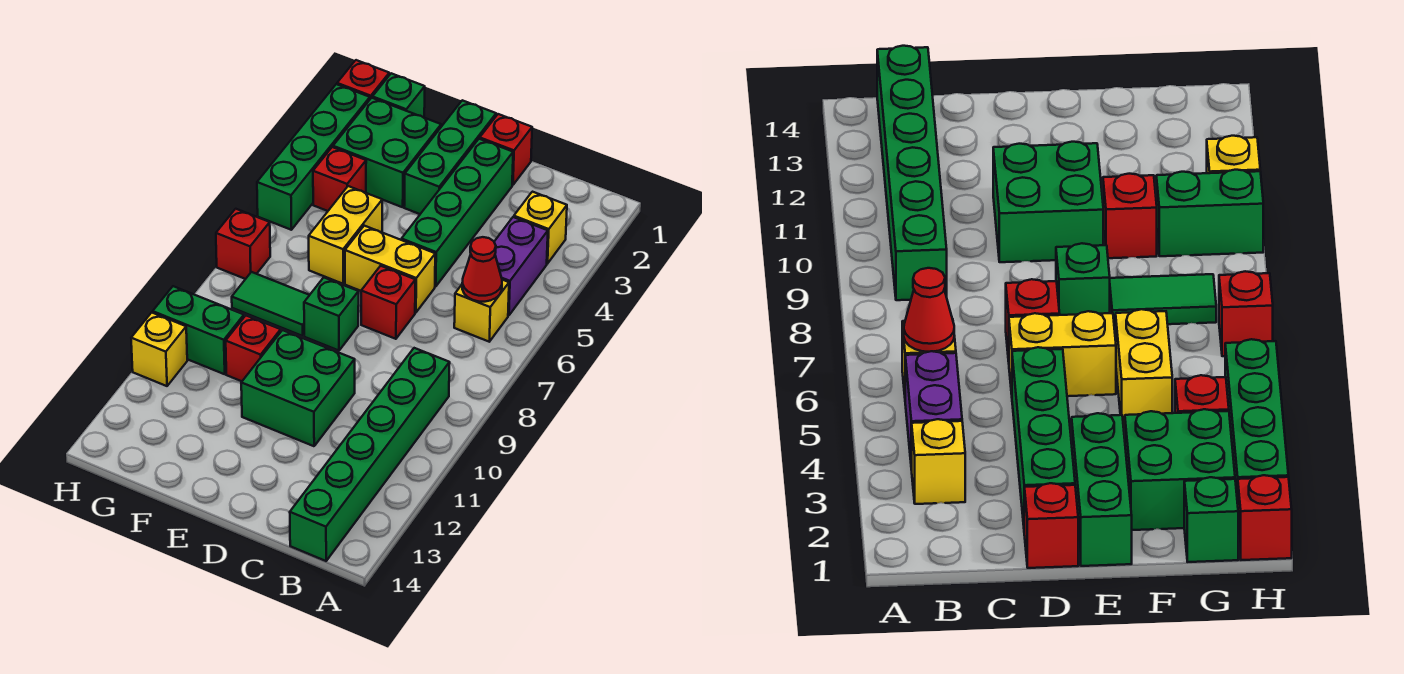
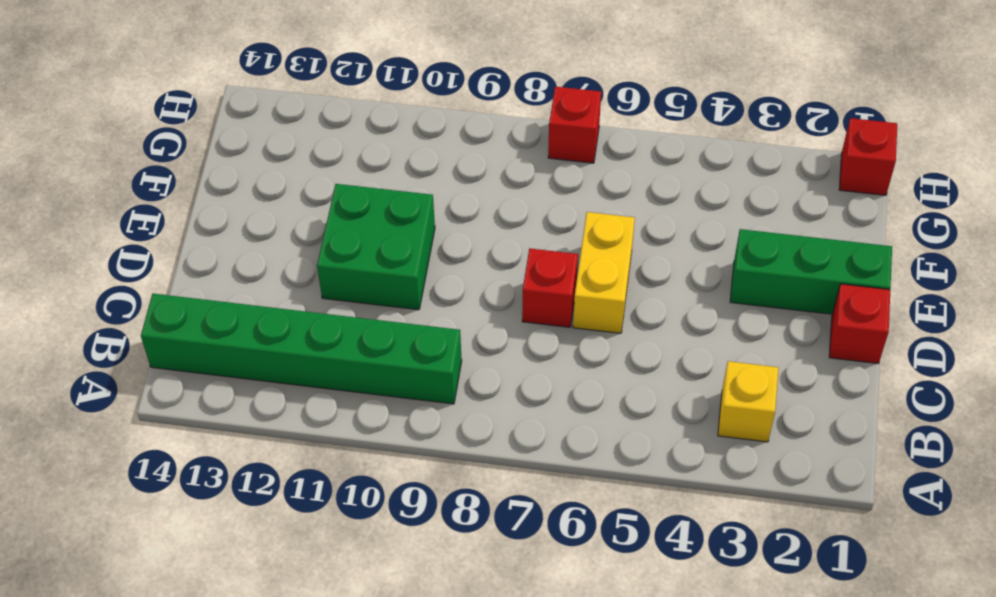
none -> purple 1x2 brick [494,217,548,315]
none -> yellow 1x1 brick [454,280,509,342]
none -> green 1x4 brick [401,139,513,287]

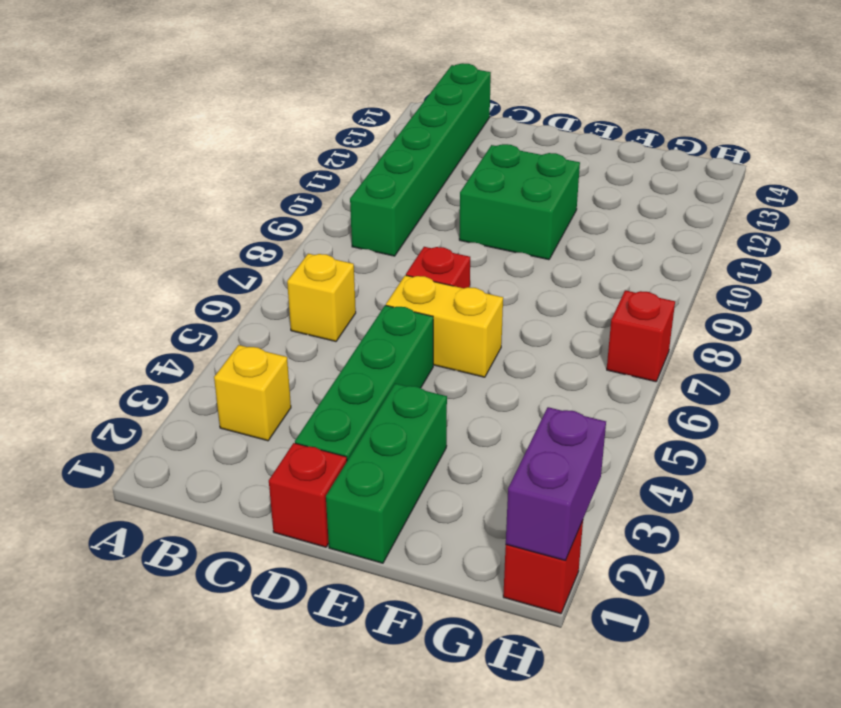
purple 1x2 brick [506,407,606,560] -> purple 1x2 brick moved to [494,217,548,315]
none -> green 1x1 brick [304,278,359,351]
none -> green 2x2 brick [333,98,441,207]
none -> yellow 1x2 brick [309,186,382,284]

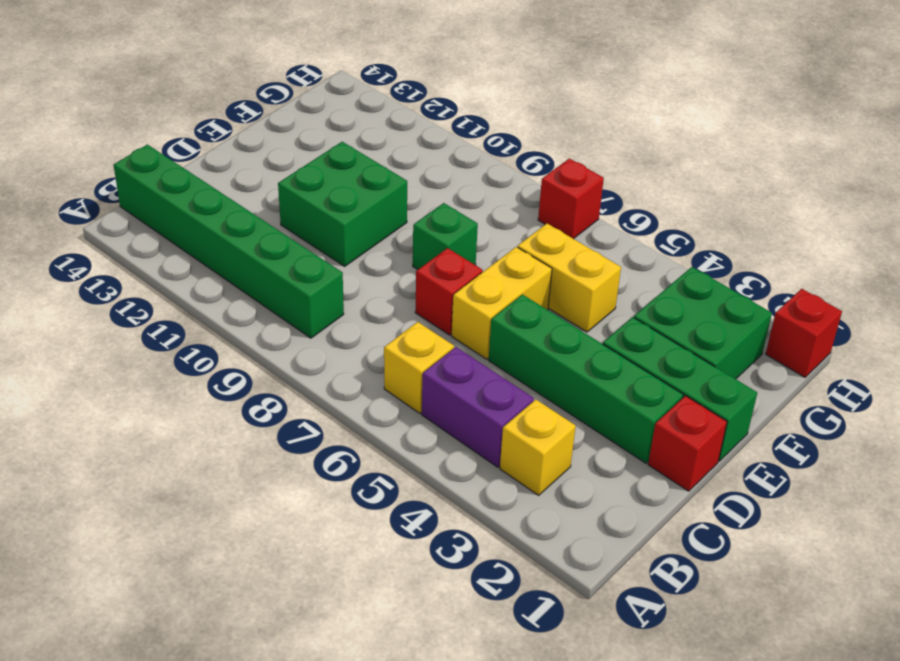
none -> green 1x2 tile [232,272,309,336]
none -> red 1x1 brick [226,315,281,381]
none -> green 1x1 brick [373,73,425,118]

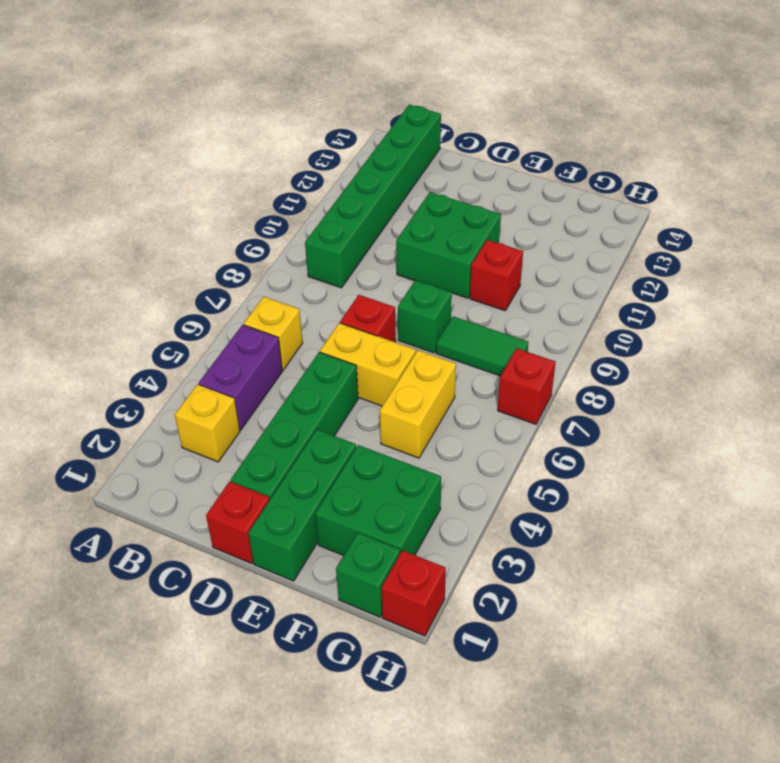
none -> red 1x1 brick [313,147,366,211]
none -> green 1x2 brick [153,286,244,374]
none -> green 1x4 brick [257,84,370,230]

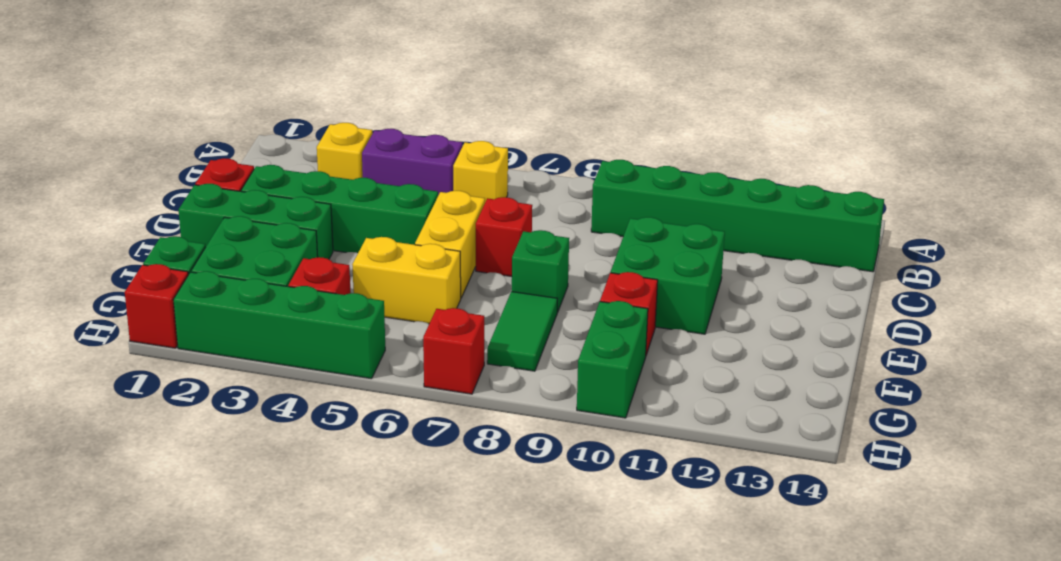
none -> yellow 1x1 brick [131,313,187,386]
none -> red 1x1 cone [462,237,502,302]

